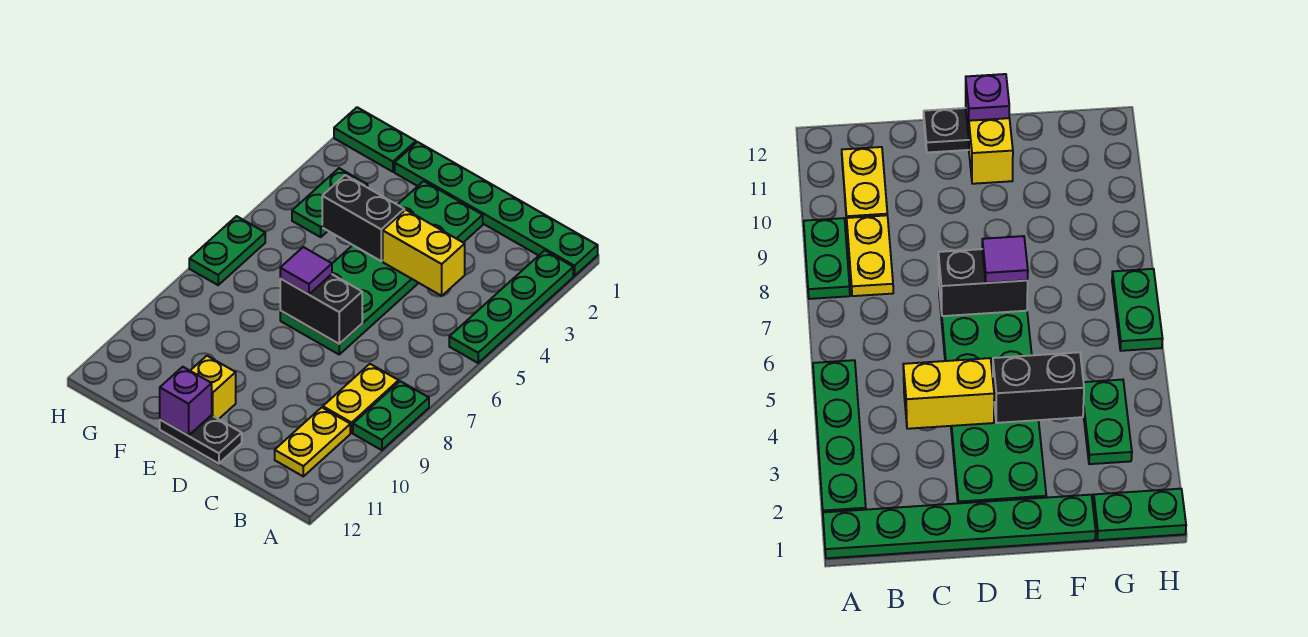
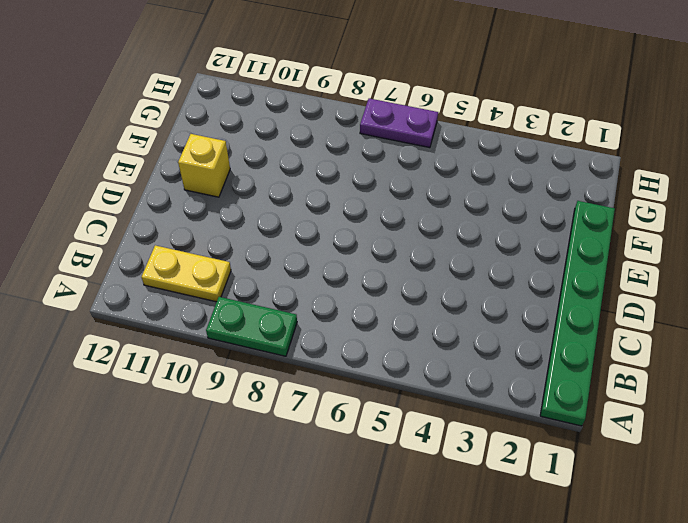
purple 1x2 plate [360,98,438,148] -> green 1x2 plate [189,216,265,285]
none -> green 1x4 plate [449,250,573,363]
none -> yellow 1x2 plate [323,364,399,433]
none -> green 2x6 plate [280,181,483,354]

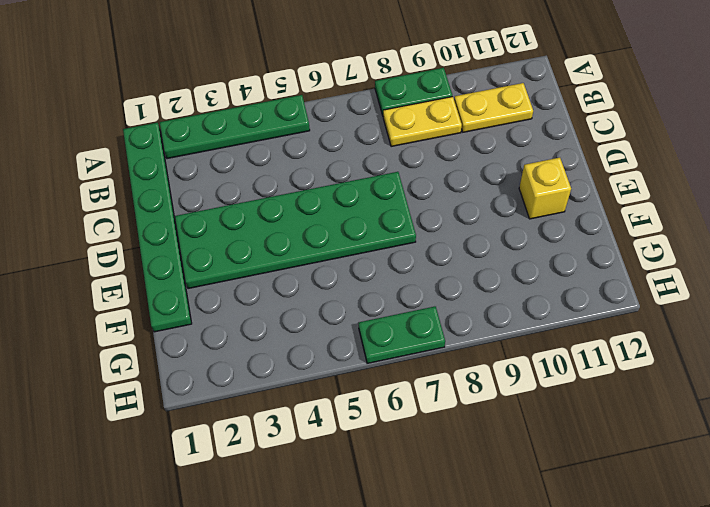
none -> black 1x2 plate [160,415,242,464]
none -> green 1x2 plate [334,107,416,172]
none -> green 1x2 plate [292,168,368,237]

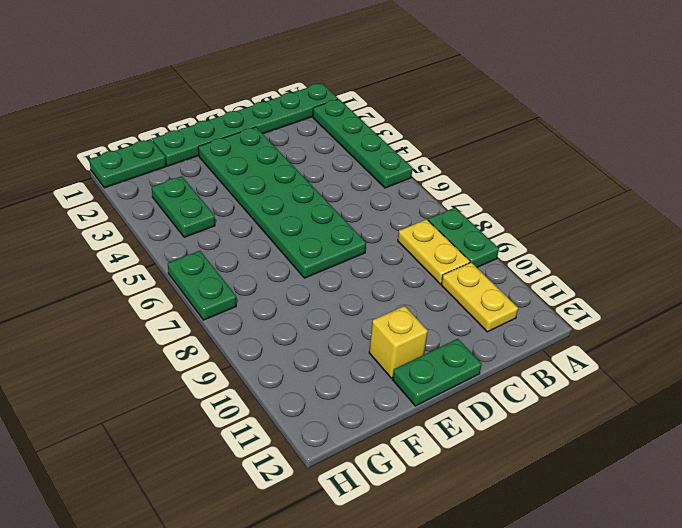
green 1x2 plate [392,339,482,406] -> black 1x2 plate [160,415,242,464]
none -> yellow 1x2 brick [383,210,465,296]
none -> black 1x2 brick [280,274,362,344]
none -> black 1x2 brick [322,175,404,261]

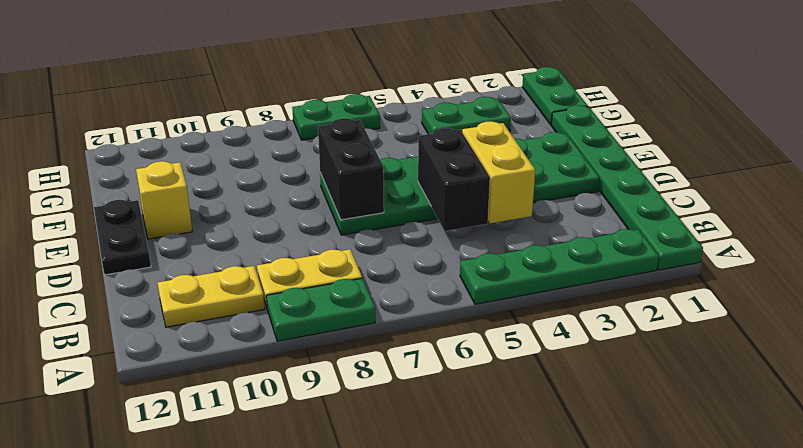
black 1x2 brick [418,128,490,231] -> black 1x2 brick moved to [322,175,404,261]
none -> purple 1x1 brick [160,367,212,436]
none -> purple 1x1 tile [280,247,332,294]

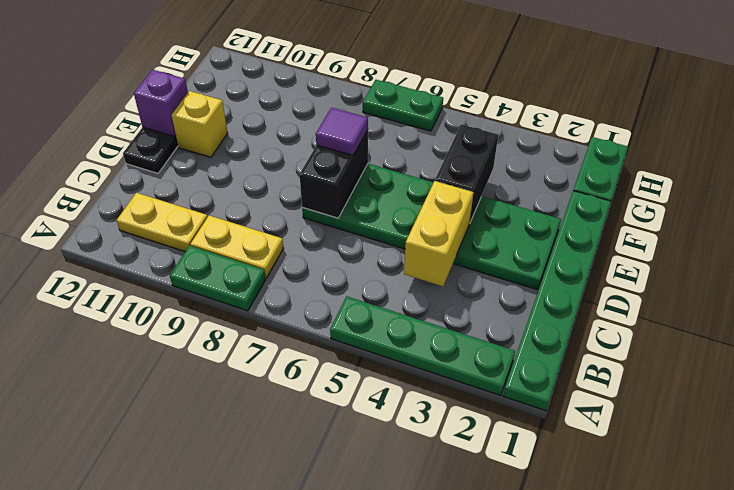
none -> green 1x2 plate [292,168,368,237]

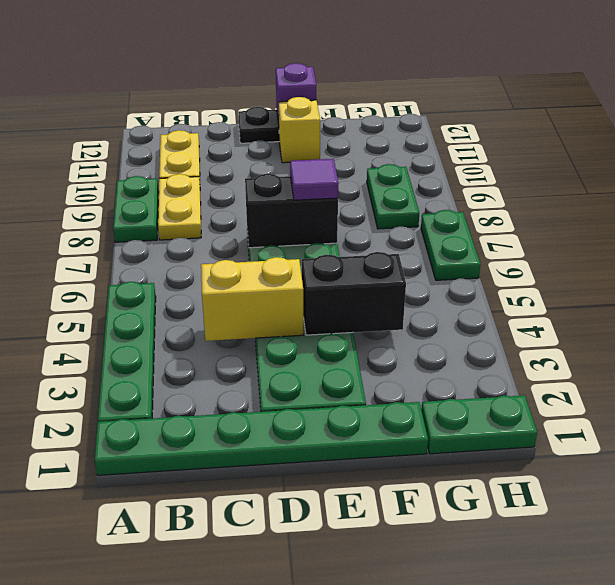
green 1x2 plate [367,164,419,229] -> green 1x2 plate moved to [292,168,368,237]

